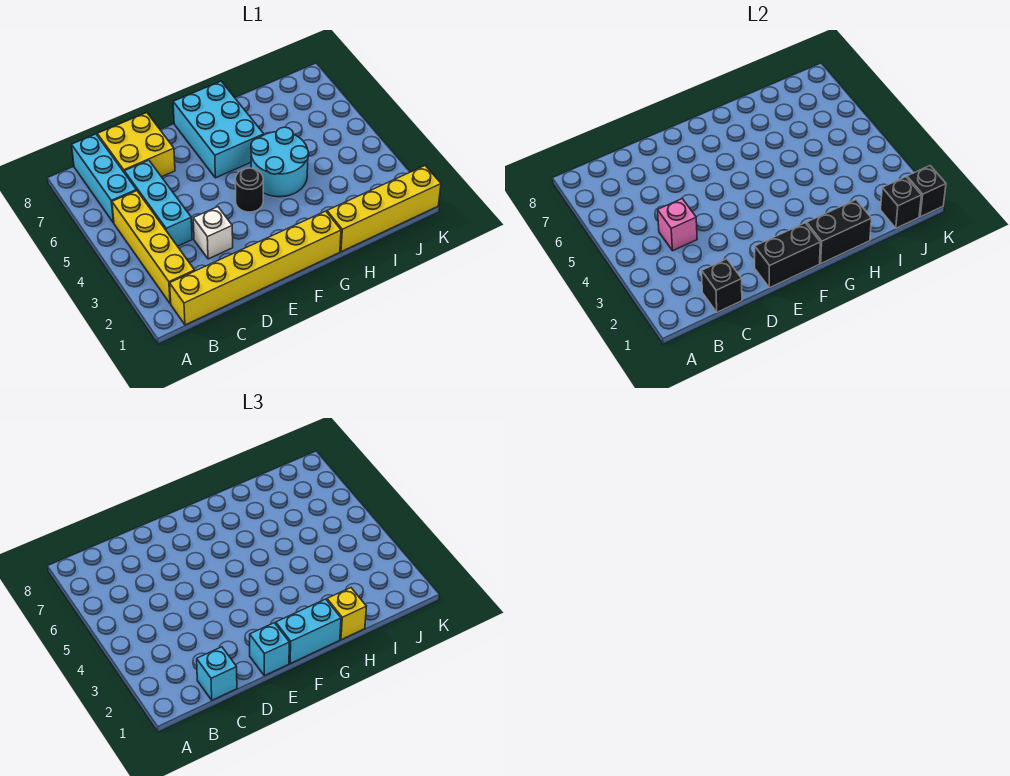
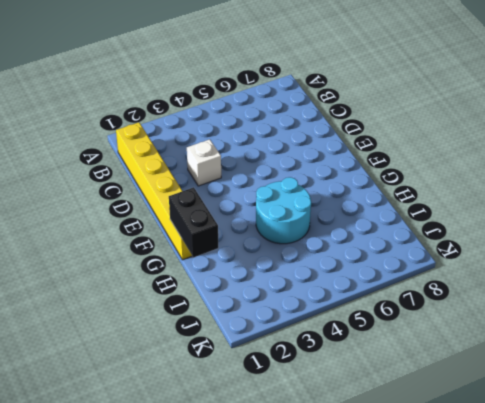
none -> yellow 1x4 brick [112,191,195,304]
none -> cyan 1x3 brick [72,134,136,223]
none -> cyan 1x3 brick [124,160,192,246]

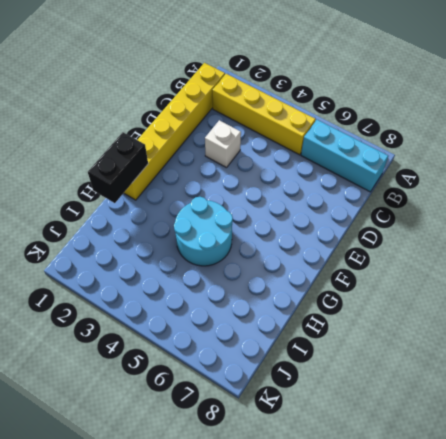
none -> cyan 1x3 brick [124,160,192,246]
none -> yellow 2x2 brick [97,113,175,177]
none -> black 1x1 round brick [235,168,263,212]

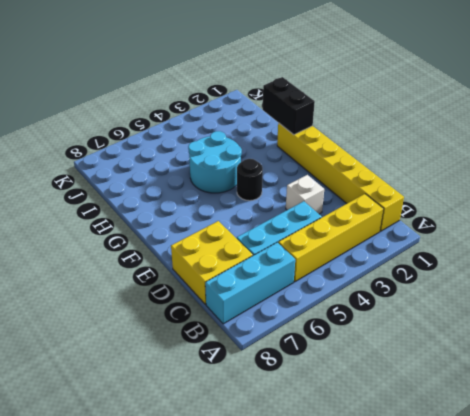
none -> cyan 2x3 brick [173,81,264,178]
none -> yellow 1x4 brick [327,166,441,252]
none -> black 1x1 brick [702,259,742,312]

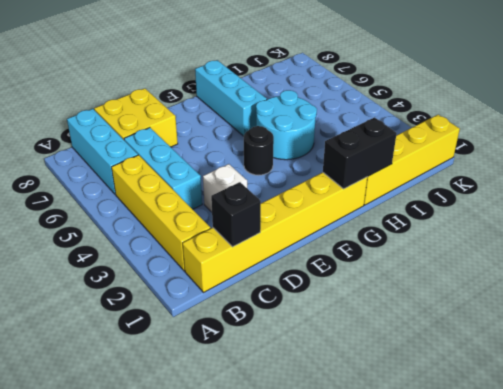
cyan 1x3 brick [195,60,267,136] -> cyan 2x3 brick [173,81,264,178]
none -> pink 1x1 brick [658,199,697,251]
none -> black 1x2 brick [755,223,820,288]
none -> black 1x1 brick [881,177,921,228]

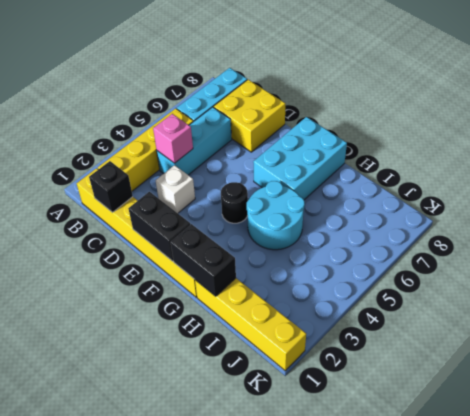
none -> black 1x1 brick [881,177,921,228]
none -> black 1x1 brick [907,166,946,217]
none -> cyan 1x1 brick [197,647,237,700]

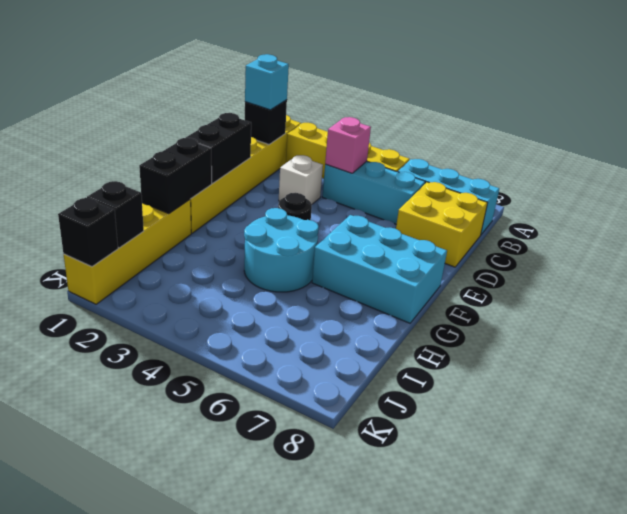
none -> cyan 1x1 brick [250,623,289,676]
none -> cyan 1x2 brick [276,599,341,663]
none -> yellow 1x1 brick [327,588,367,640]

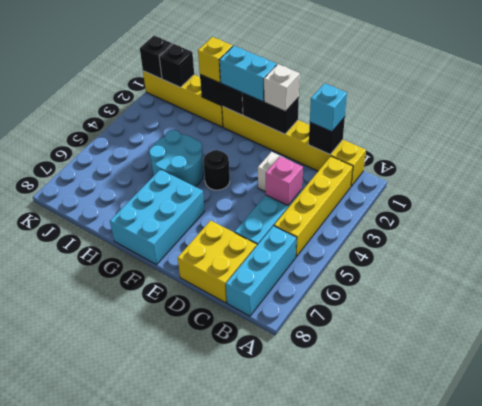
white 1x1 brick [264,64,300,112] -> cyan 1x1 brick [250,623,289,676]

